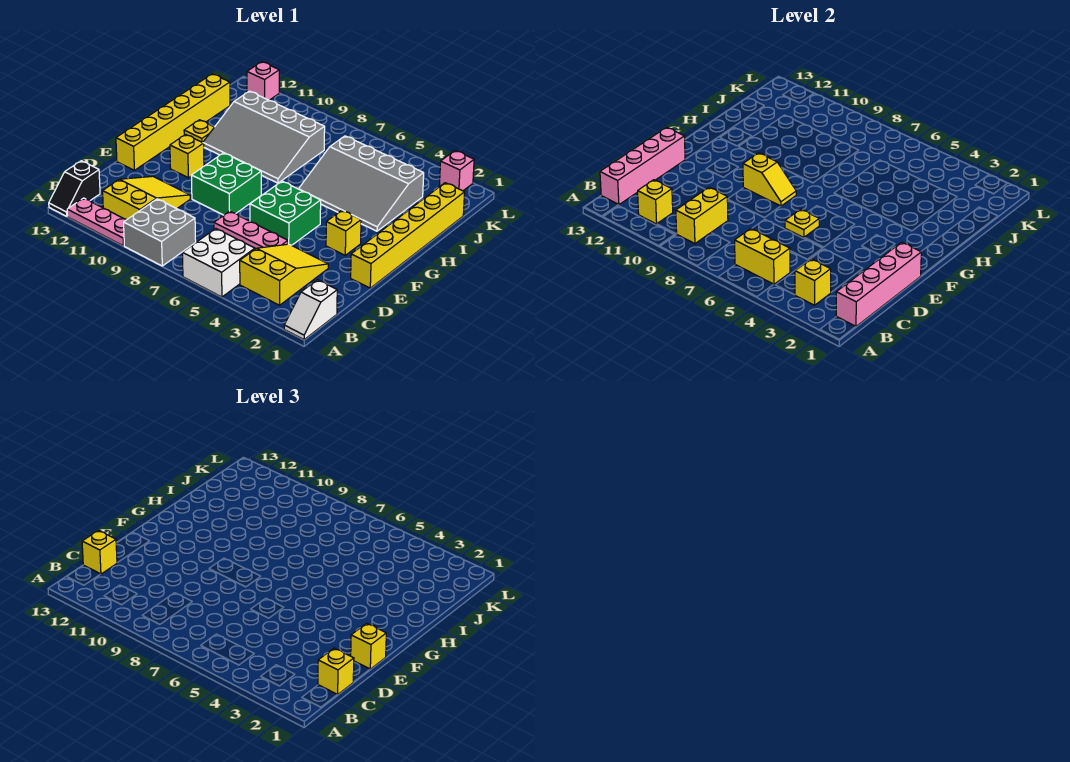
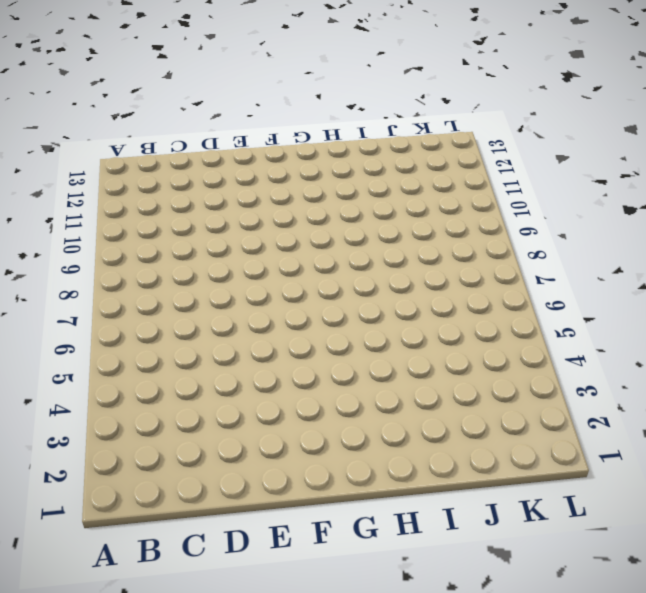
none -> white 1x2 slope [284,280,337,340]
none -> white 2x2 brick [182,229,255,297]
none -> grey 2x2 brick [124,199,196,266]
none -> pink 1x3 plate [67,198,126,246]

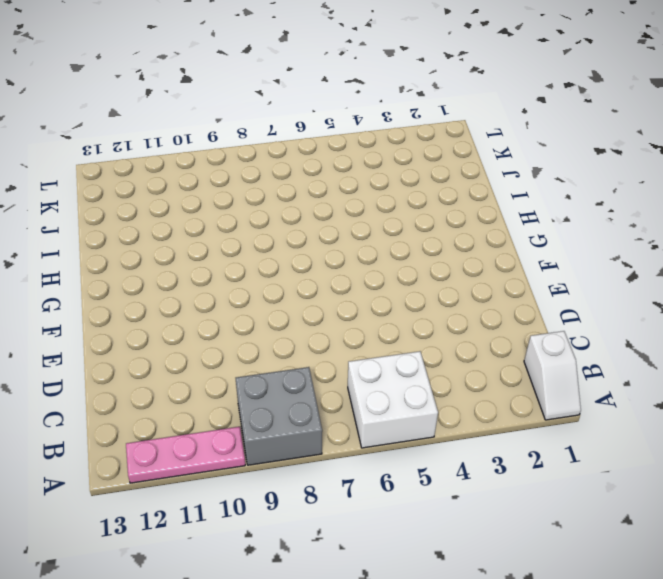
none -> black 1x2 slope [49,161,100,216]
none -> yellow 2x3 slope [240,244,328,305]
none -> yellow 2x3 slope [103,176,190,220]
none -> pink 1x3 plate [214,211,288,249]

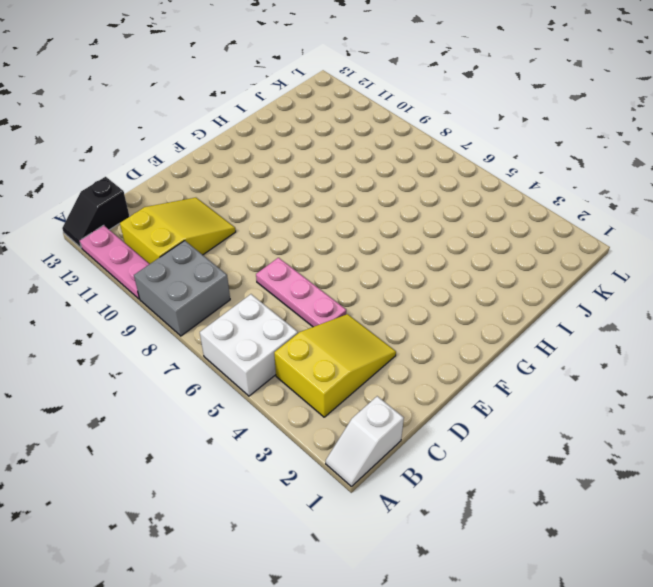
none -> yellow 1x6 brick [351,183,465,288]
none -> green 2x2 brick [250,181,321,245]
none -> green 2x2 brick [191,153,261,215]
none -> yellow 1x6 brick [116,74,230,170]

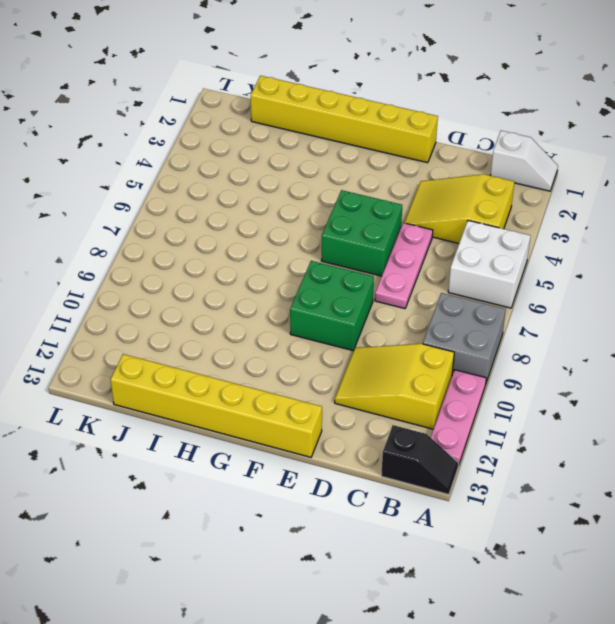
none -> yellow 1x1 brick [326,210,361,255]
none -> yellow 1x1 brick [170,135,204,178]
none -> grey 3x4 slope [299,136,424,231]
none -> grey 3x4 slope [203,91,325,183]

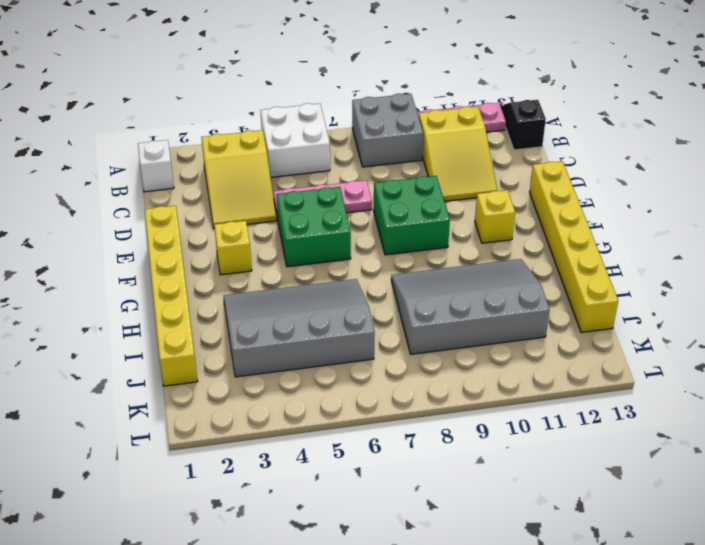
none -> yellow 1x1 plate [184,120,214,143]
none -> pink 1x1 brick [440,151,474,191]
none -> pink 1x1 brick [247,62,279,100]
none -> pink 1x4 brick [836,242,921,326]

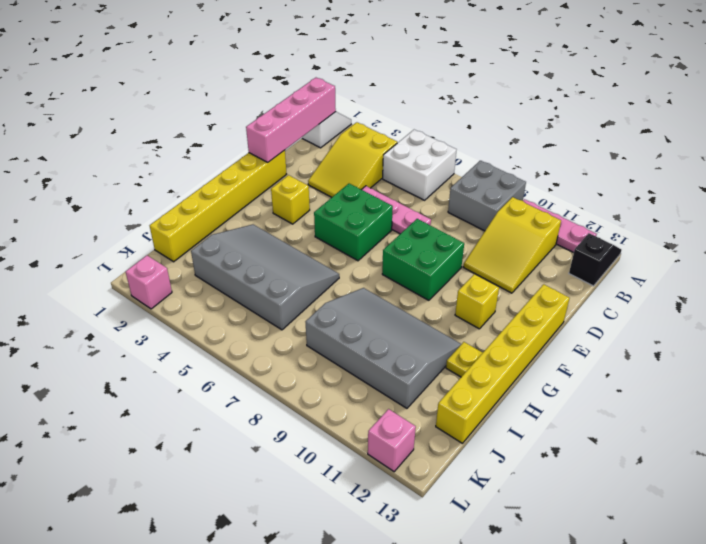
none -> yellow 1x1 brick [795,259,831,305]
none -> yellow 1x2 brick [735,229,790,284]
none -> yellow 1x2 brick [676,187,728,244]
none -> yellow 1x1 brick [638,180,673,224]

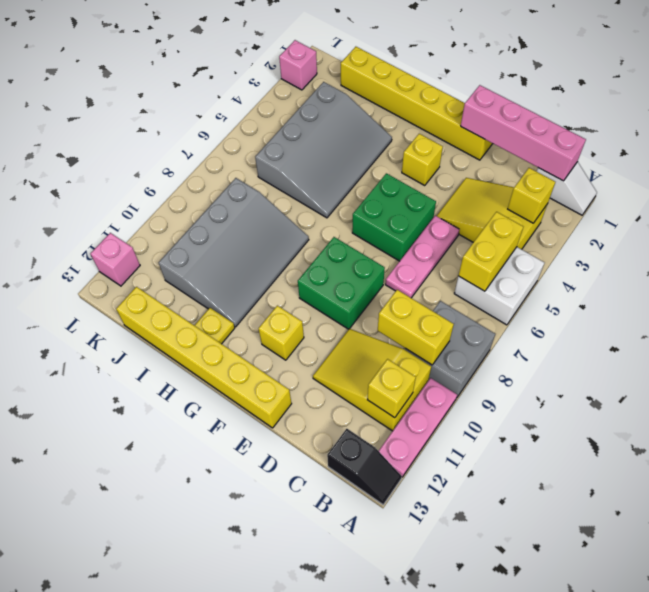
none -> pink 1x4 brick [600,127,685,205]
none -> yellow 1x1 plate [785,209,819,238]
none -> yellow 1x2 slope [743,153,796,206]
none -> yellow 1x1 brick [318,648,354,695]

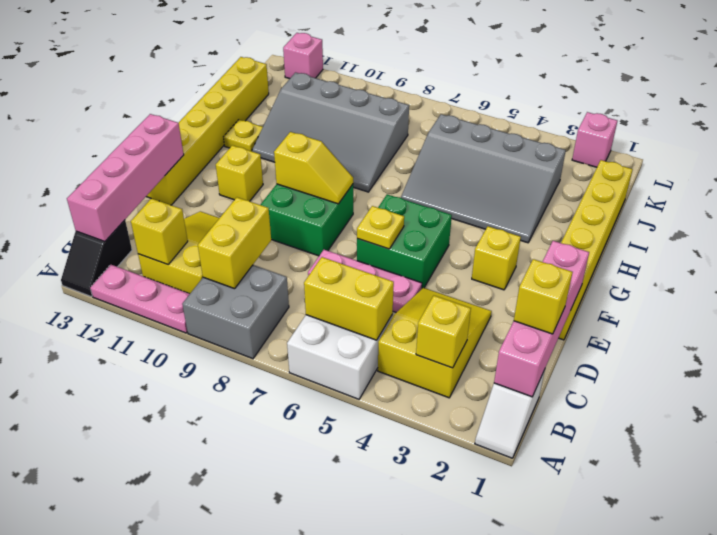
none -> yellow 1x1 brick [82,530,117,574]
none -> yellow 1x1 brick [351,623,386,669]

